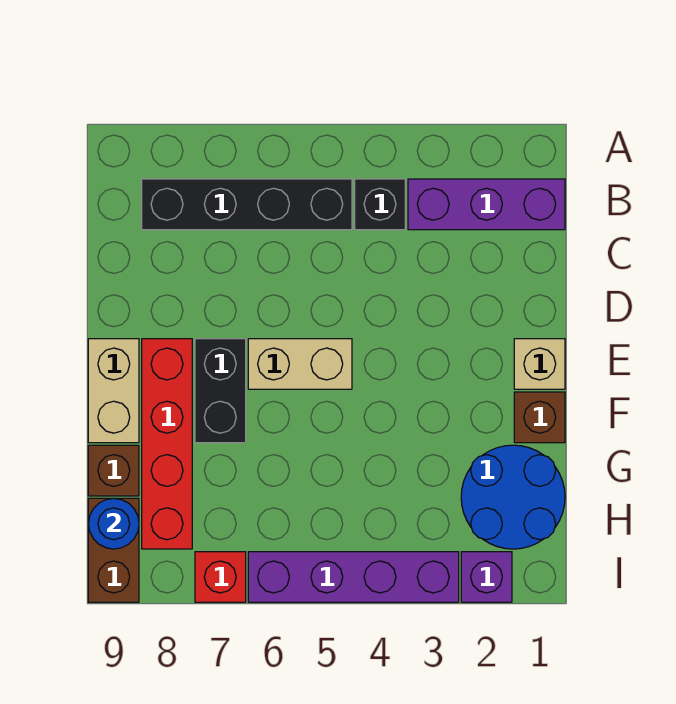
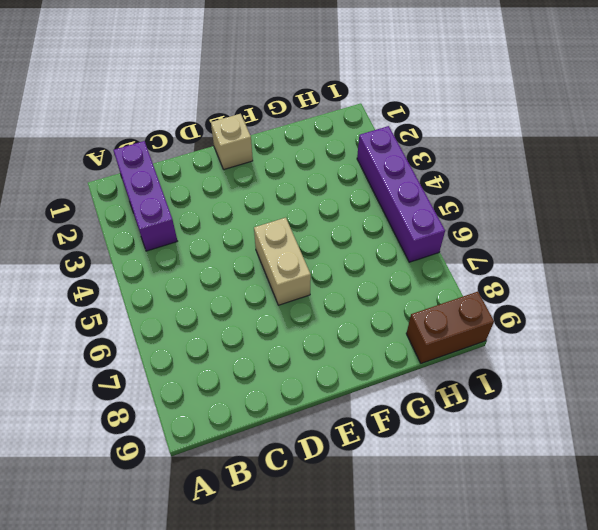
none -> black 1x1 brick [355,179,405,230]
none -> black 1x4 brick [142,179,352,230]
none -> black 1x2 brick [195,339,246,443]

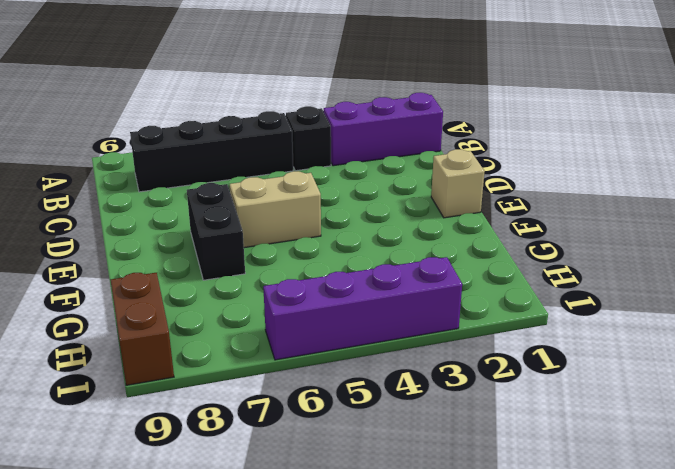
none -> red 1x4 brick [142,339,192,549]
none -> tan 1x2 brick [88,339,139,443]
none -> brown 1x1 brick [514,392,565,443]

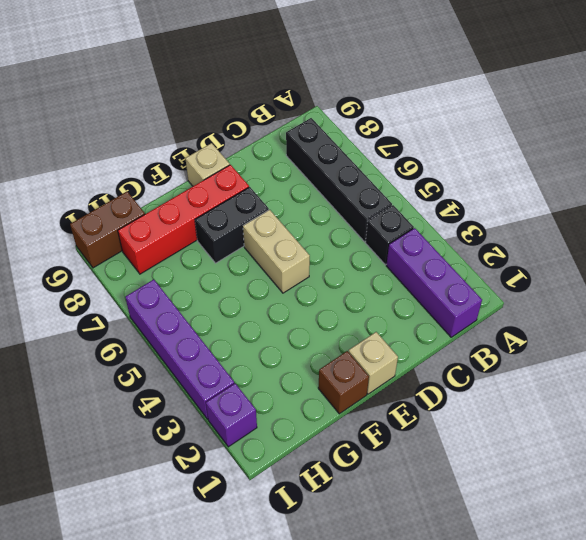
tan 1x1 brick [185,143,230,186] -> tan 1x2 brick [88,339,139,443]
none -> blue 2x2 round brick [461,445,565,549]
none -> brown 1x1 brick [88,445,139,496]
none -> red 1x1 brick [195,552,246,602]

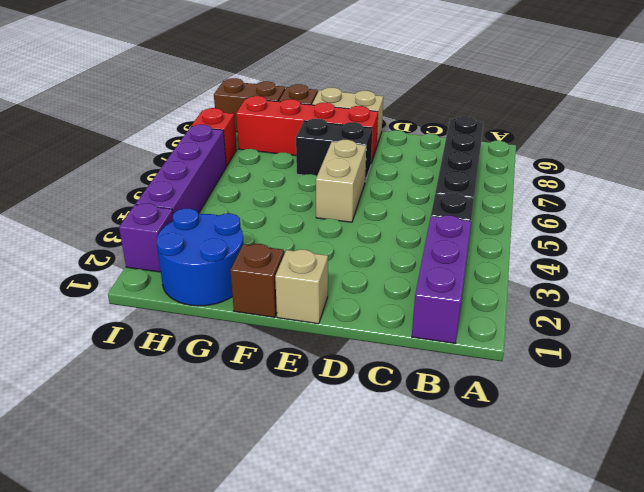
none -> blue 1x1 round brick [88,498,139,549]

